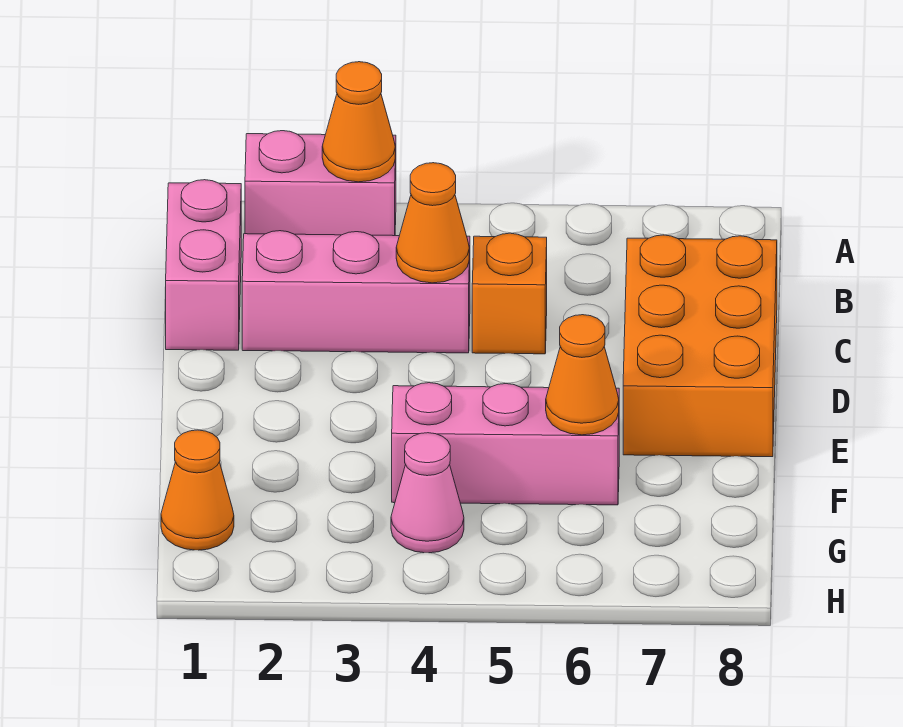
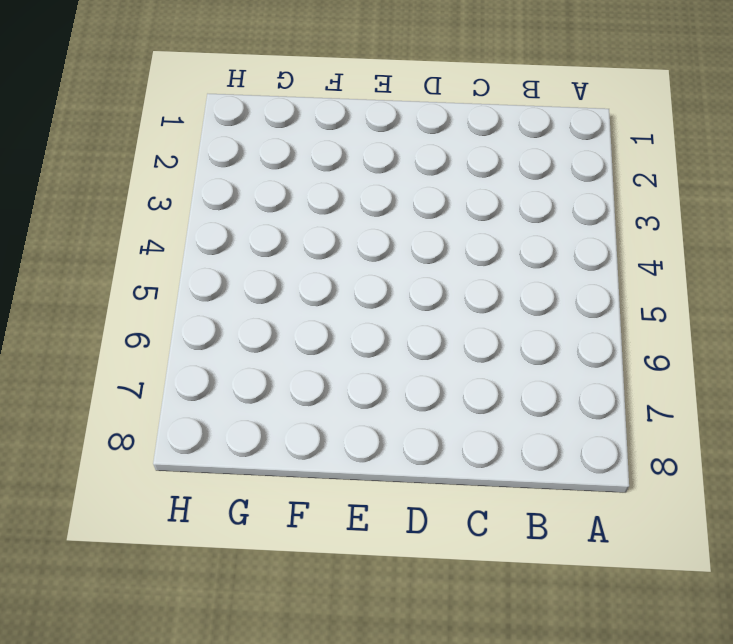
none -> pink 1x2 brick [245,131,396,236]
none -> pink 1x2 brick [166,180,241,350]

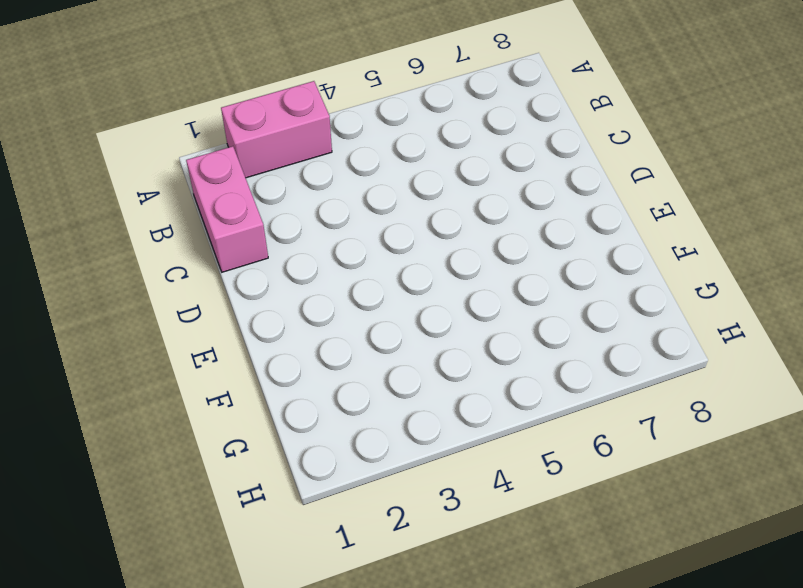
none -> pink 1x3 brick [242,231,470,353]
none -> orange 1x1 brick [472,233,547,354]

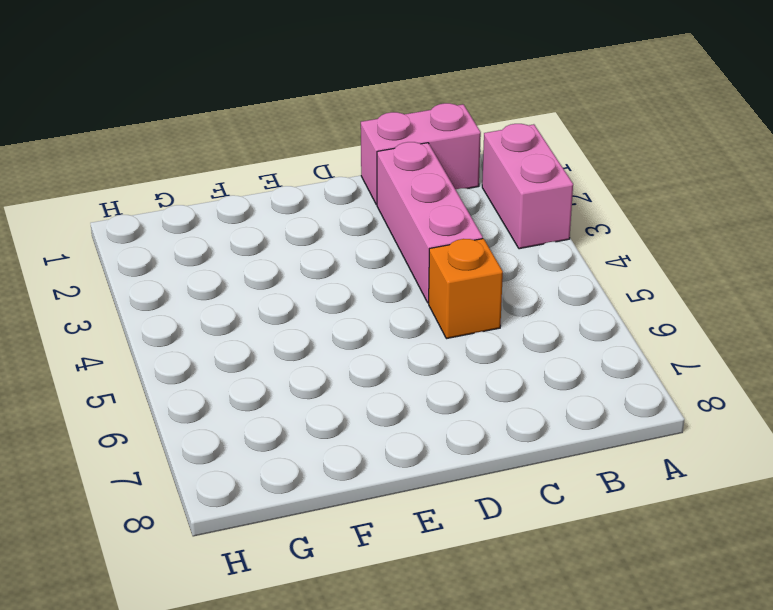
none -> orange 2x3 brick [623,235,777,457]
none -> pink 1x3 brick [392,383,619,505]

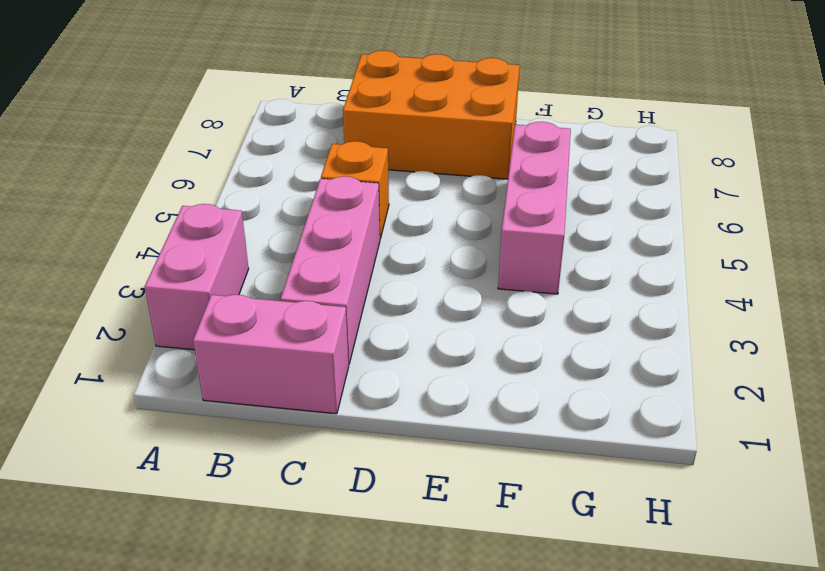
none -> orange 1x1 cone [161,430,234,550]
none -> pink 1x1 cone [391,433,464,553]

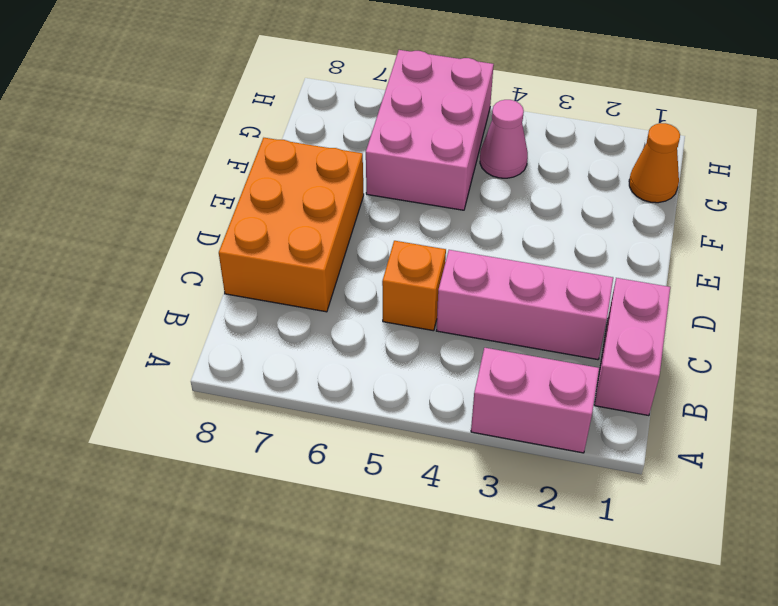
pink 2x3 brick [366,50,494,210] -> pink 1x3 brick [392,383,619,505]
none -> orange 1x1 cone [322,62,395,182]
none -> orange 1x1 cone [396,163,469,283]

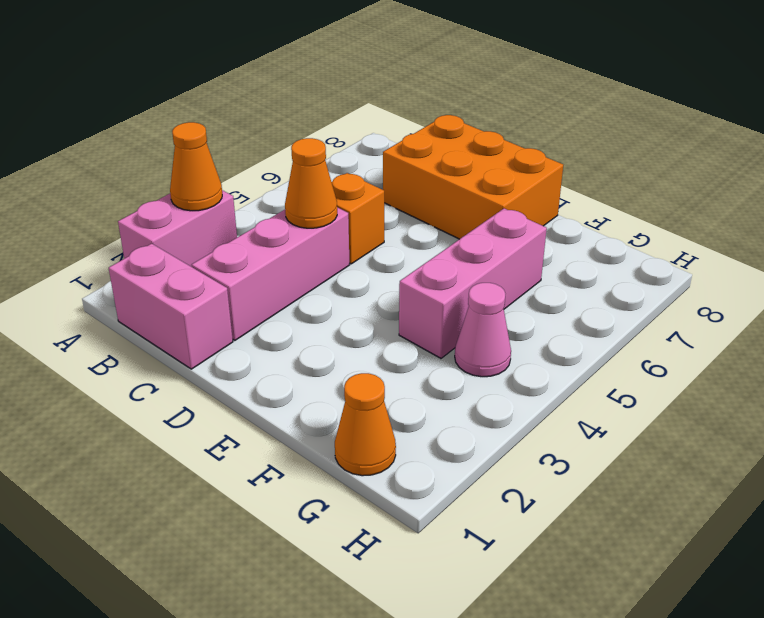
none -> orange 1x1 cone [546,315,619,435]

